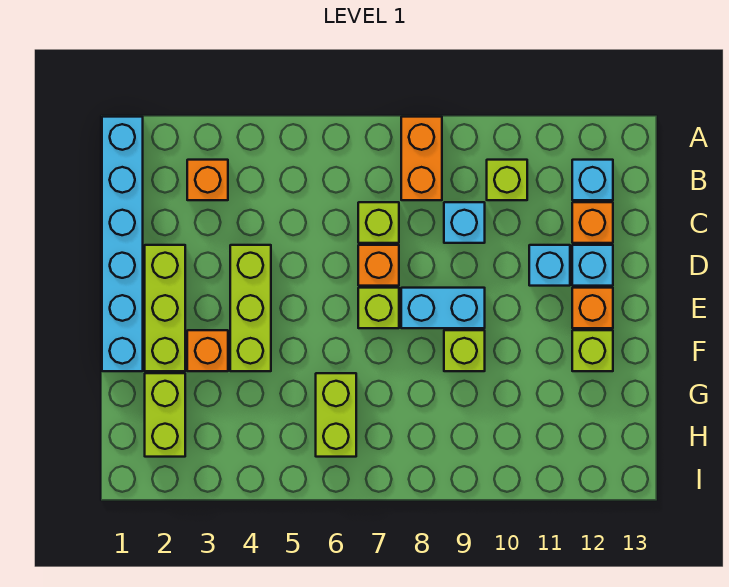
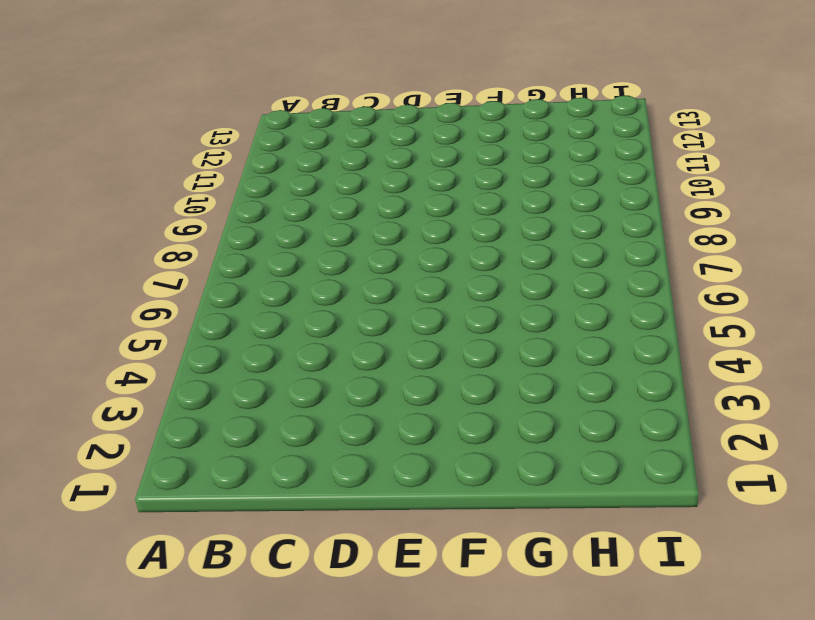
none -> cyan 1x6 brick [102,117,143,371]
none -> orange 1x2 brick [401,117,442,200]
none -> orange 1x1 brick [187,160,228,200]

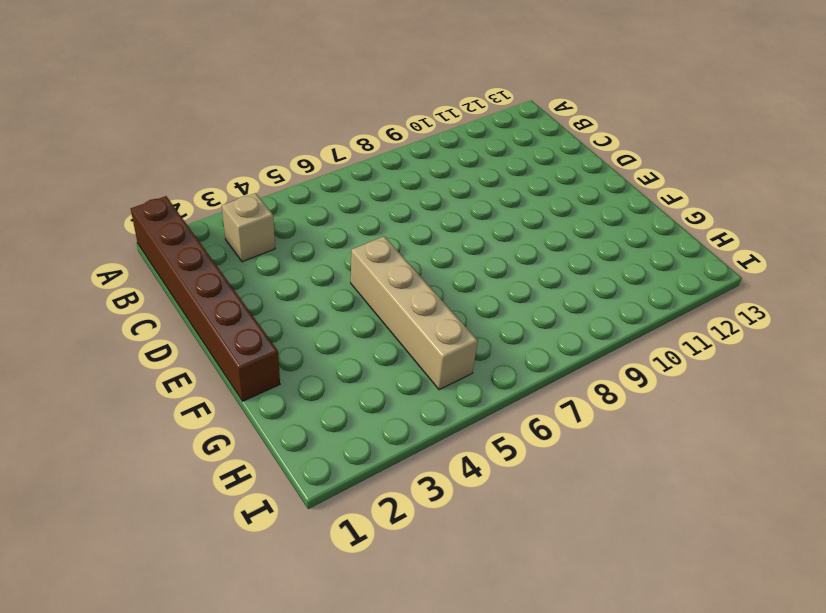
brown 1x6 brick [131,196,280,401] -> cyan 1x6 brick [102,117,143,371]
tan 1x1 brick [222,193,275,262] -> orange 1x1 brick [187,160,228,200]
tan 1x4 brick [351,236,478,390] -> none
none -> orange 1x2 brick [401,117,442,200]
none -> lime 1x1 brick [487,160,527,200]
none -> cyan 1x1 brick [572,160,613,200]

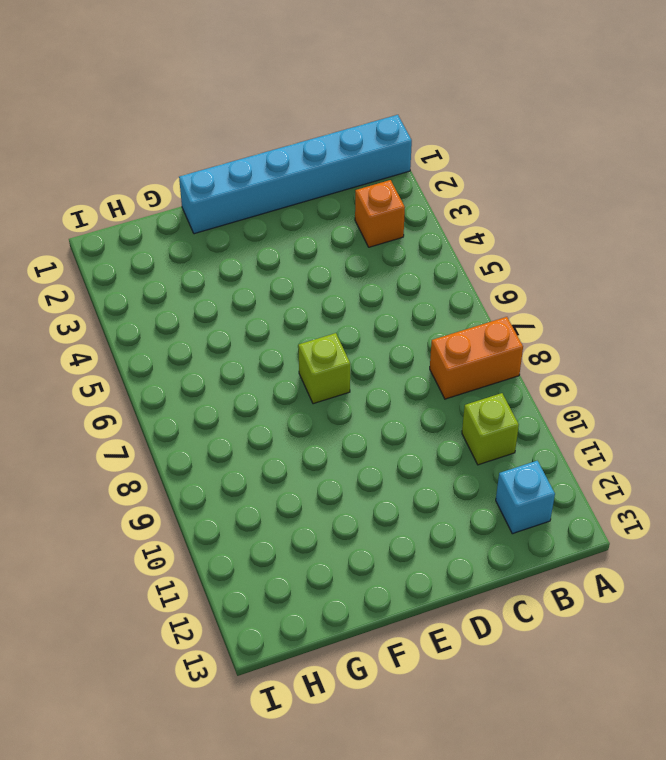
none -> lime 1x1 brick [358,202,399,243]
none -> cyan 1x1 brick [444,202,485,243]
none -> orange 1x1 brick [572,202,613,243]

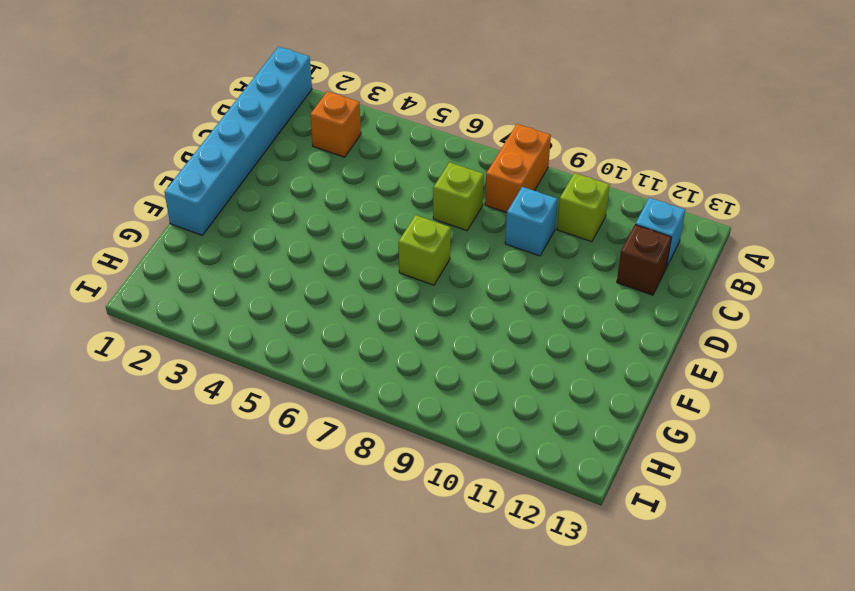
brown 1x1 brick [617,225,671,295] -> orange 1x1 brick [572,202,613,243]
none -> lime 1x3 brick [145,245,185,371]
none -> lime 1x3 brick [230,245,271,371]
none -> orange 1x1 brick [358,245,399,286]

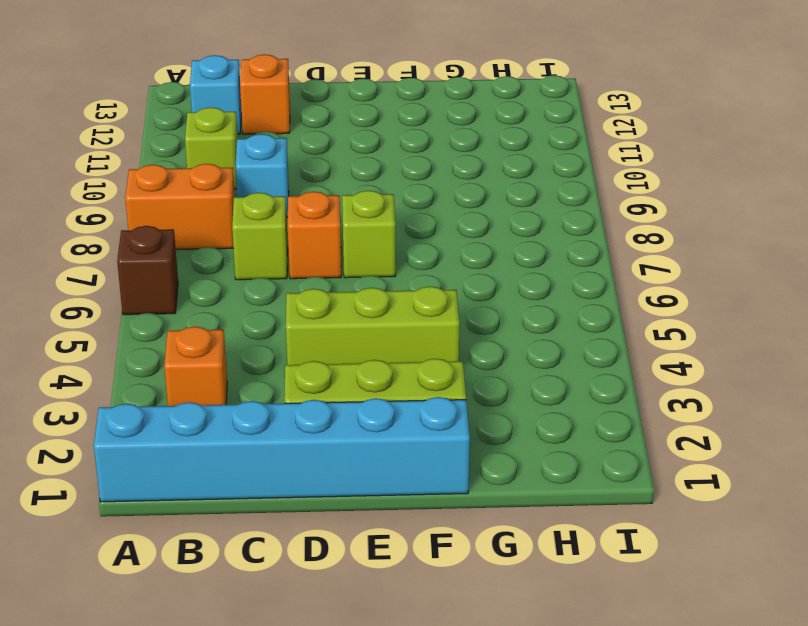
brown 1x1 brick [117,226,178,315] -> none
none -> cyan 1x1 brick [529,245,570,286]
none -> cyan 1x1 brick [572,245,613,286]
none -> cyan 1x2 brick [401,288,485,328]

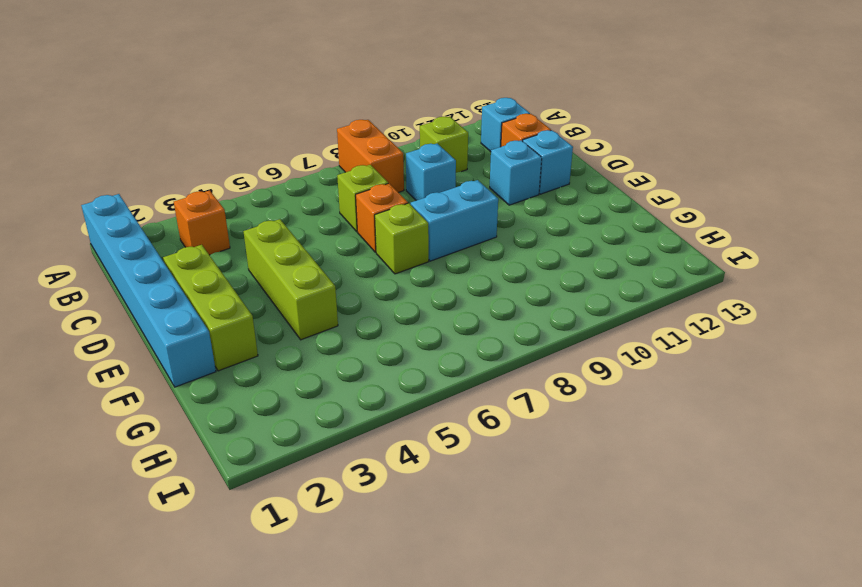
none -> orange 1x1 brick [572,288,613,328]
none -> orange 1x1 brick [187,330,228,371]
none -> lime 1x1 brick [444,330,485,371]

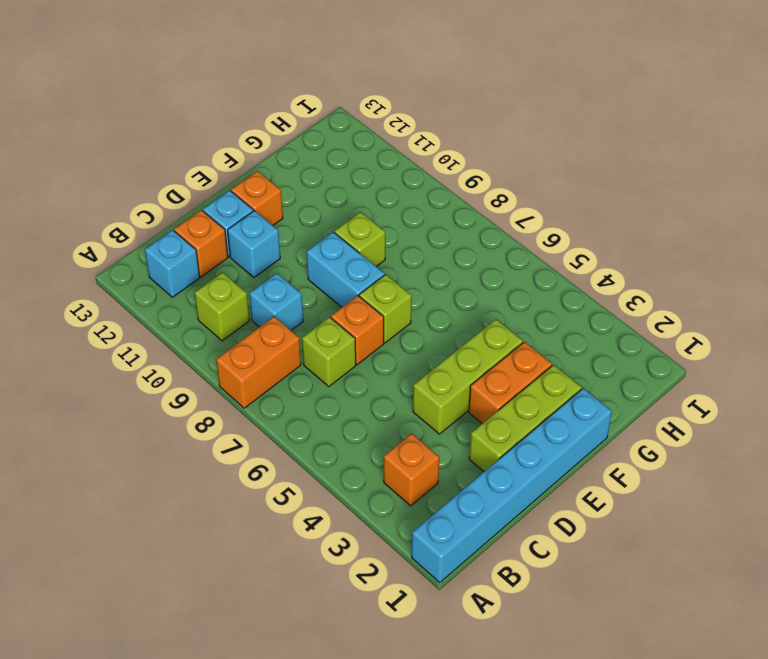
orange 1x2 brick [469,342,552,423] -> orange 1x1 brick [187,330,228,371]
none -> lime 1x1 brick [572,330,613,371]
none -> lime 1x2 brick [145,373,185,457]
none -> lime 1x2 brick [316,373,356,457]

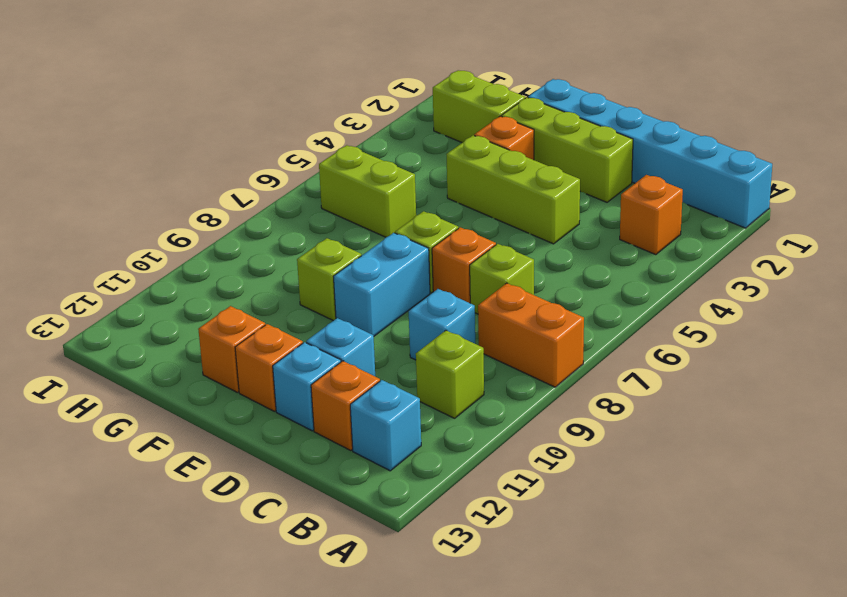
orange 1x1 brick [198,306,265,392] -> lime 1x1 brick [572,330,613,371]

